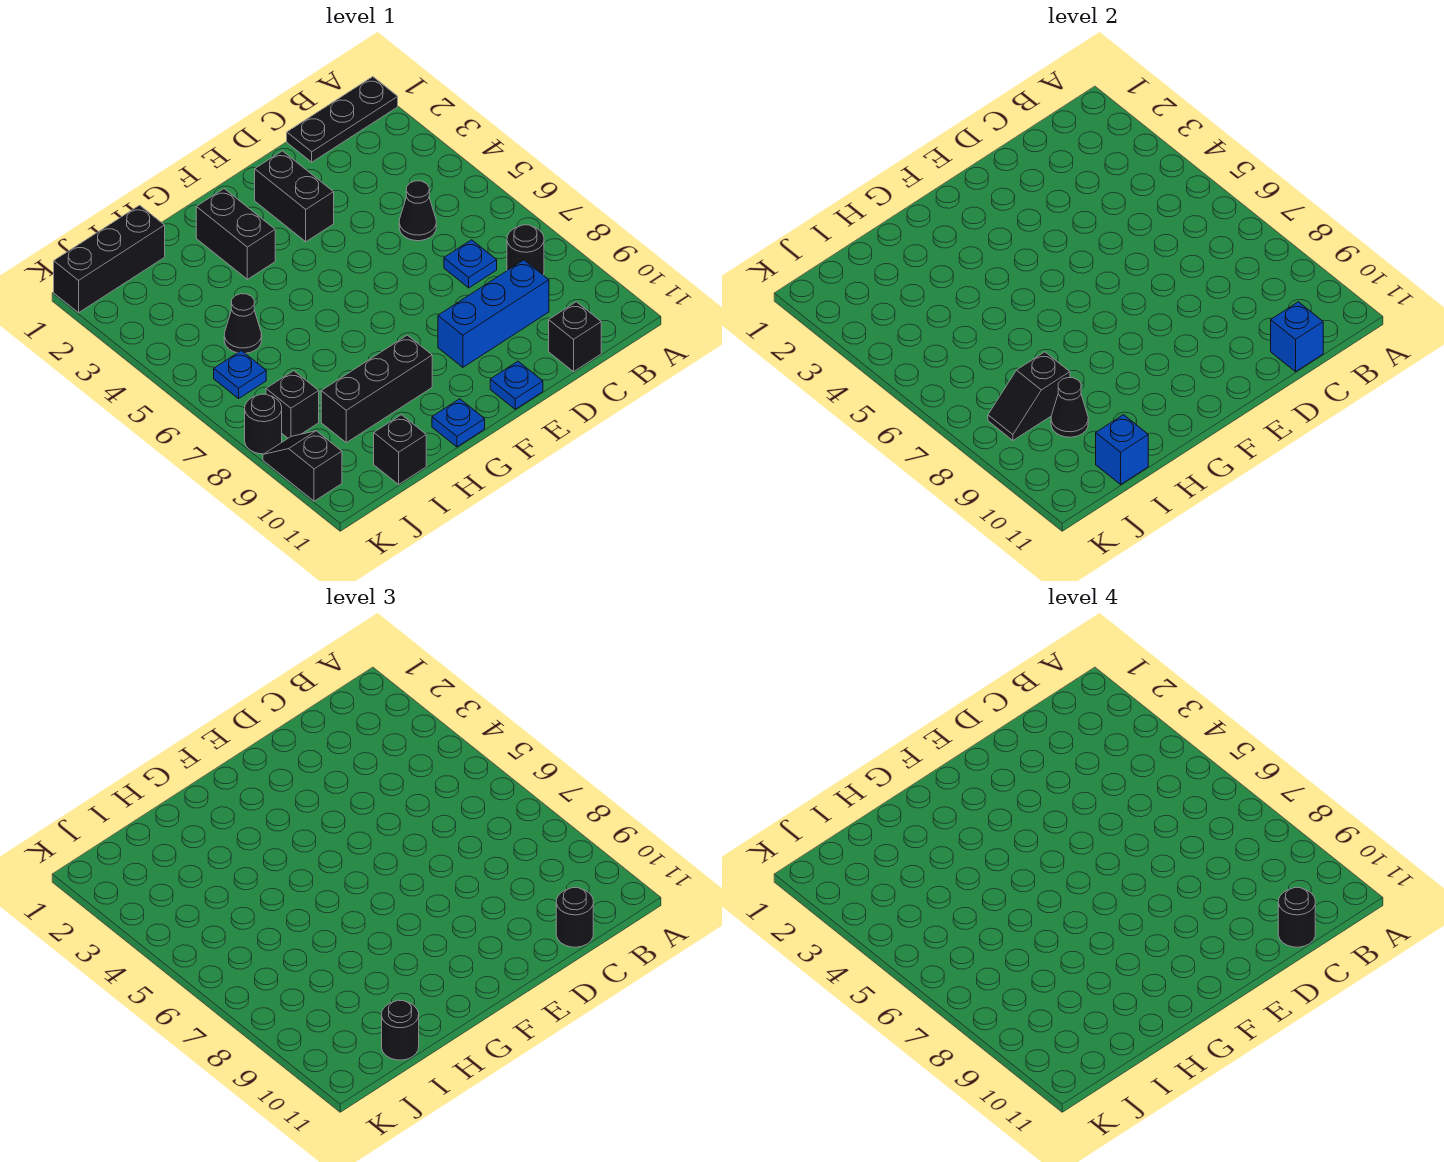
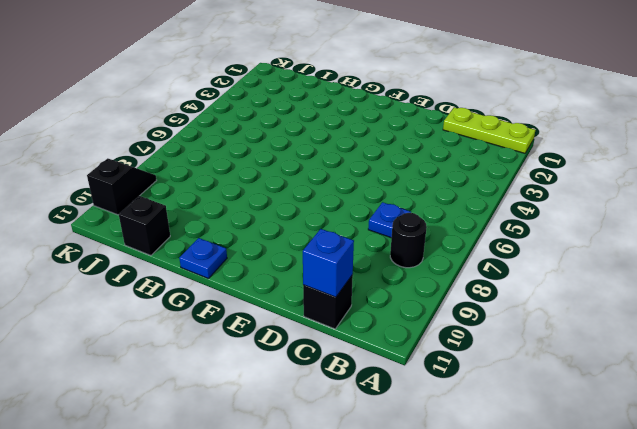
lime 1x3 plate [443,108,535,153] -> black 1x3 plate [287,77,398,162]
none -> black 1x1 cone [399,181,436,241]
none -> blue 1x3 brick [438,260,549,367]
none -> black 1x2 brick [255,151,334,242]

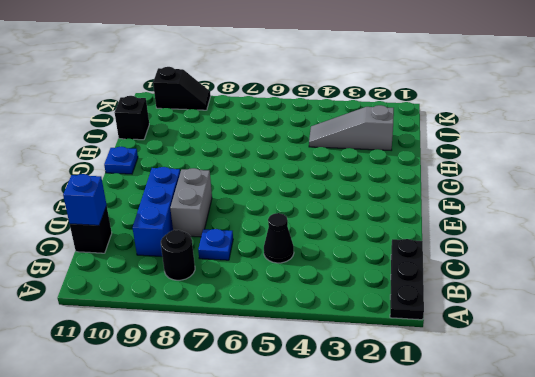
grey 1x2 brick [170,168,212,237] -> none
grey 1x3 slope [309,105,394,150] -> none
none -> black 1x2 brick [255,151,334,242]
none -> blue 1x1 plate [490,361,543,409]
none -> black 1x2 brick [196,189,275,279]

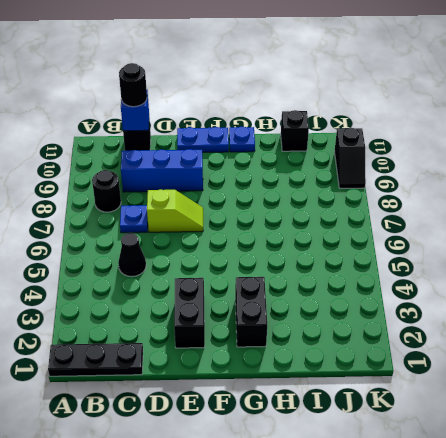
lime 1x2 slope [147,189,203,232] -> none
blue 1x2 plate [177,127,229,152] -> blue 1x1 plate [490,361,543,409]
none -> black 1x3 brick [321,335,432,443]
none -> black 1x3 brick [54,205,165,313]
none -> black 1x1 cone [224,294,262,353]

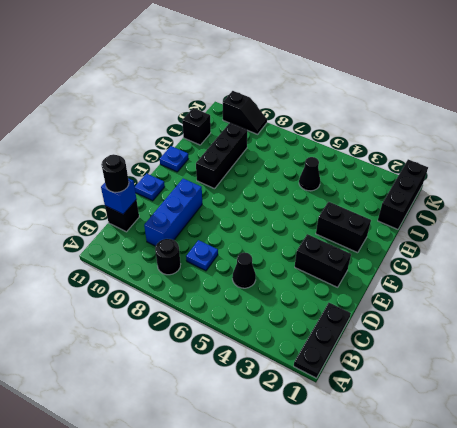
none -> blue 1x1 plate [214,351,266,399]
none -> black 1x1 brick [266,371,319,438]
none -> black 1x1 round brick [245,394,282,454]

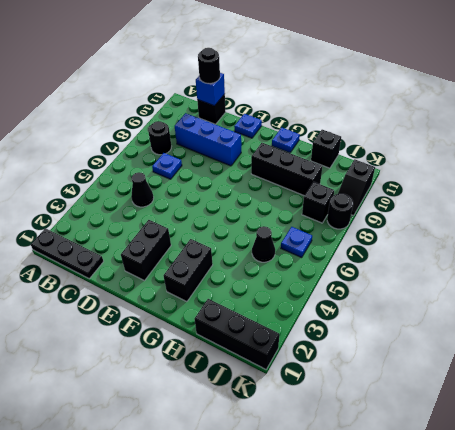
none -> black 1x2 slope [988,352,1070,440]
none -> black 1x1 cone [1051,378,1088,437]
none -> blue 1x1 brick [1096,415,1148,484]

